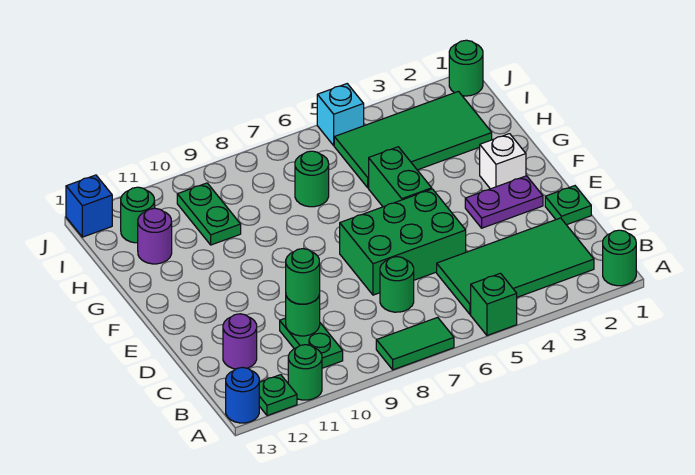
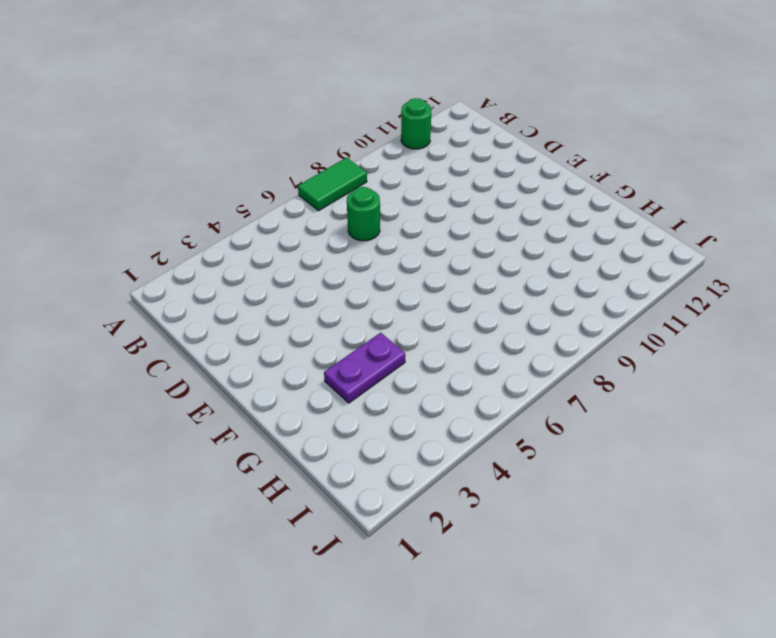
purple 1x2 plate [324,333,405,403] -> purple 1x2 plate moved to [465,176,543,228]
none -> green 1x1 round brick [603,230,636,286]
none -> green 1x1 brick [471,273,517,335]
none -> green 1x1 plate [259,375,297,416]

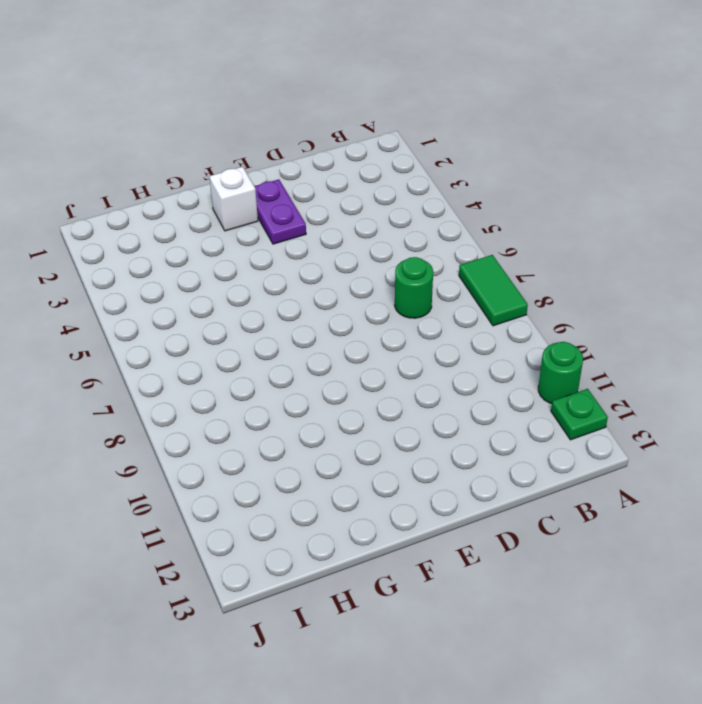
none -> green 1x1 round brick [603,230,636,286]
none -> green 1x1 brick [471,273,517,335]
none -> blue 1x1 round brick [226,367,259,423]

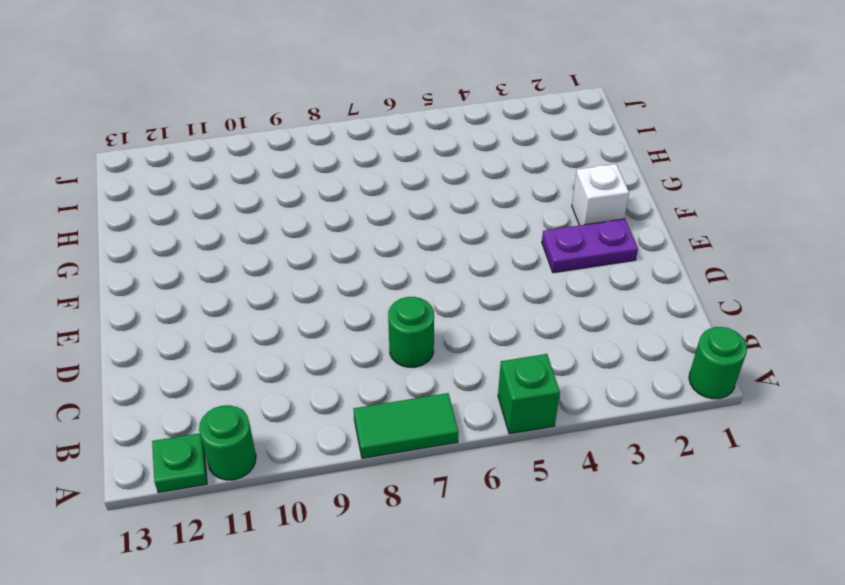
none -> blue 1x1 round brick [226,367,259,423]
none -> green 2x4 tile [437,218,594,314]
none -> green 1x2 plate [280,318,343,368]

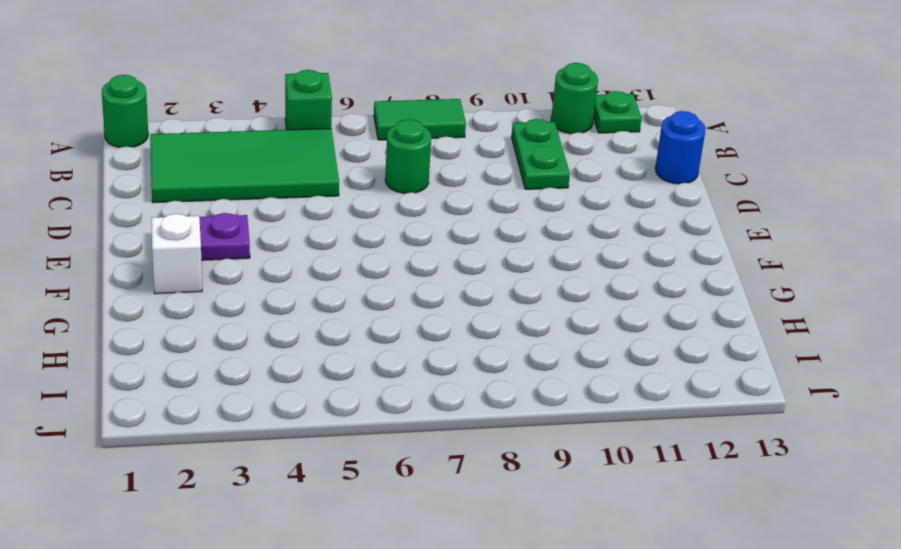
blue 1x1 round brick [655,111,705,184] -> blue 1x1 round brick moved to [226,367,259,423]
none -> purple 1x1 round brick [223,314,257,369]
none -> green 1x1 plate [545,186,591,225]
none -> green 2x3 brick [340,189,466,295]

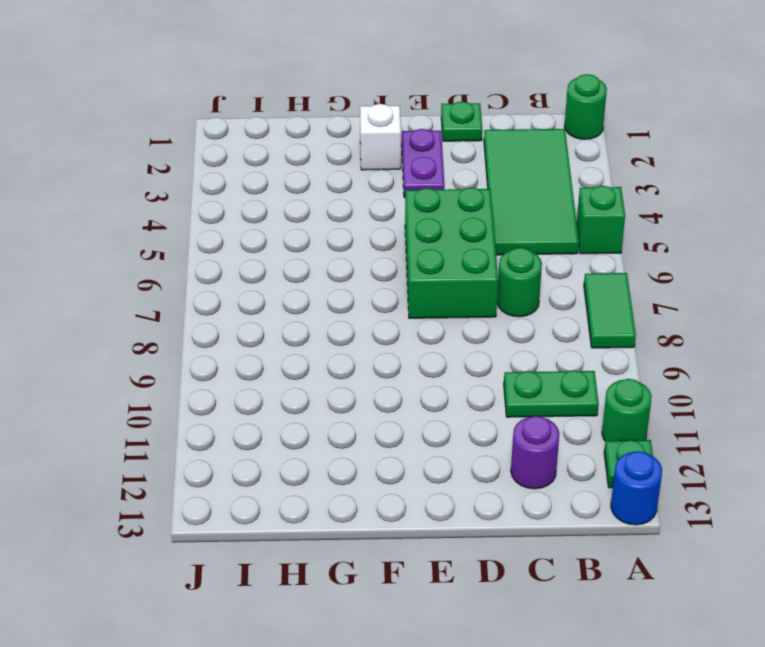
none -> green 1x2 brick [369,147,432,207]
none -> green 2x4 tile [334,92,492,188]
none -> green 1x1 round brick [295,151,329,207]

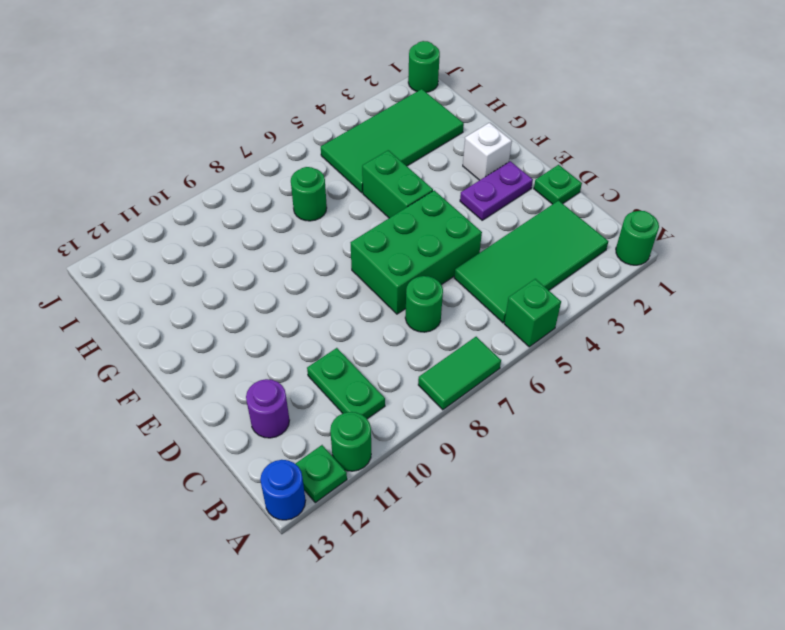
none -> green 1x2 plate [177,183,241,245]
none -> purple 1x1 round brick [138,208,172,264]
none -> green 1x1 round brick [121,187,155,243]

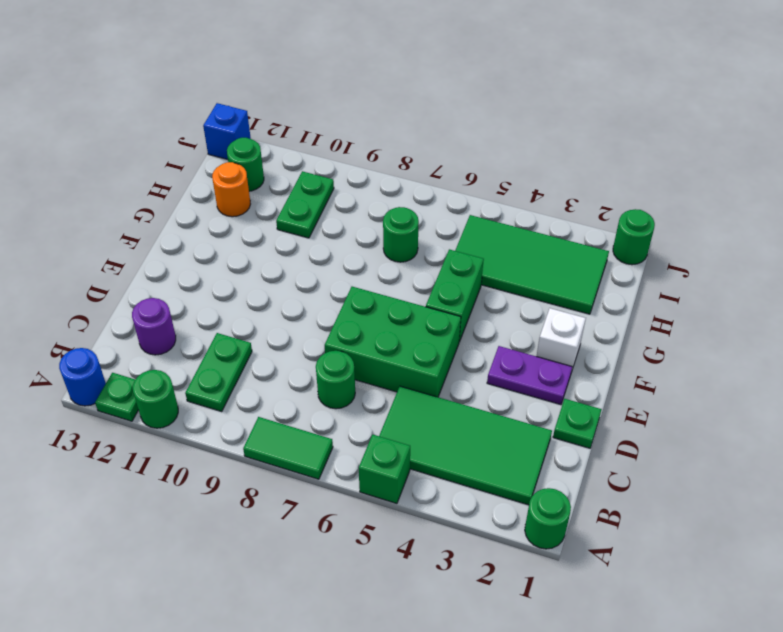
orange 1x1 round brick [212,162,250,217] -> purple 1x1 round brick [138,208,172,264]
none -> cyan 1x1 brick [317,84,364,145]
none -> green 1x1 round brick [286,295,320,336]
none -> green 1x1 round brick [286,249,320,304]

